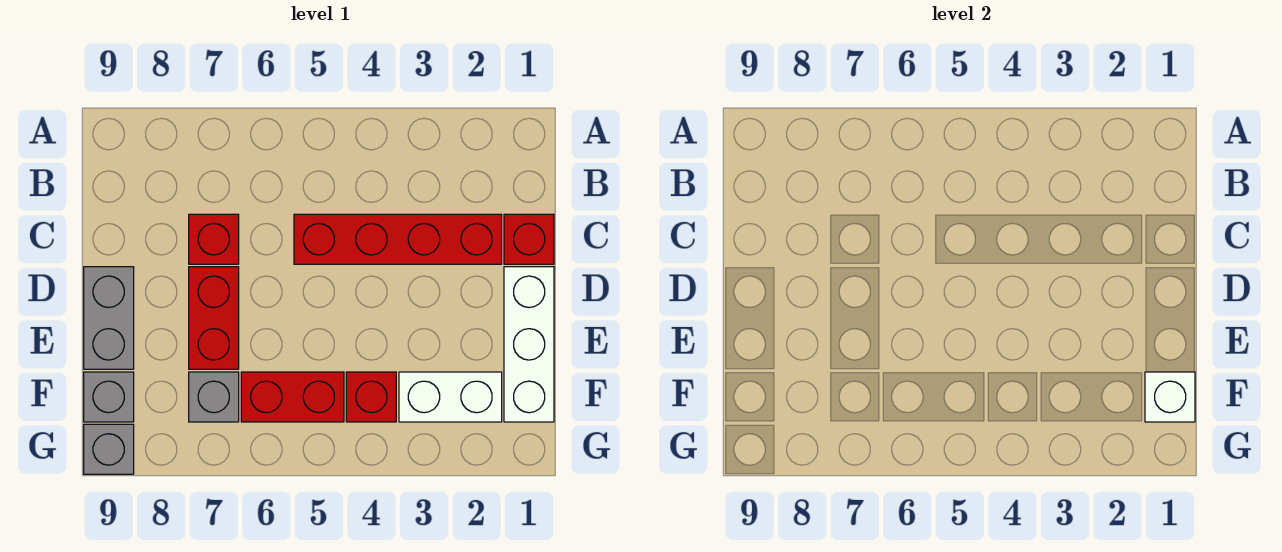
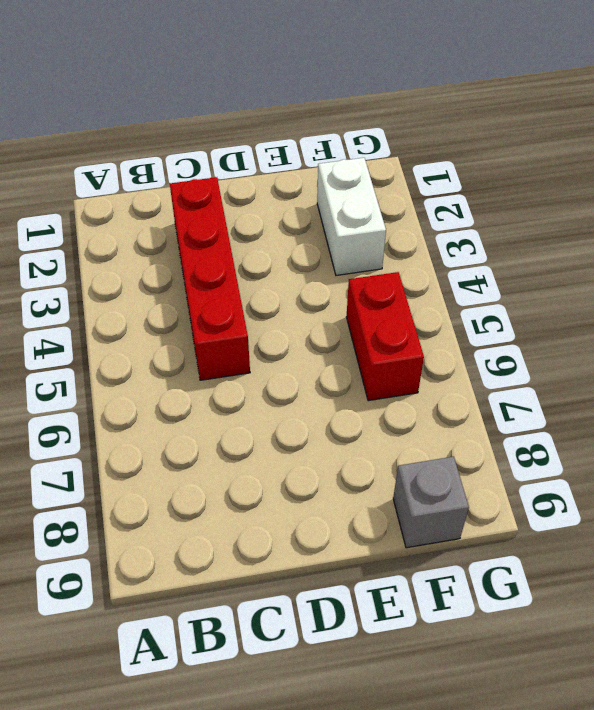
none -> red 1x1 brick [504,214,554,264]
none -> red 1x1 brick [189,214,239,264]
none -> white 1x3 brick [504,267,554,422]

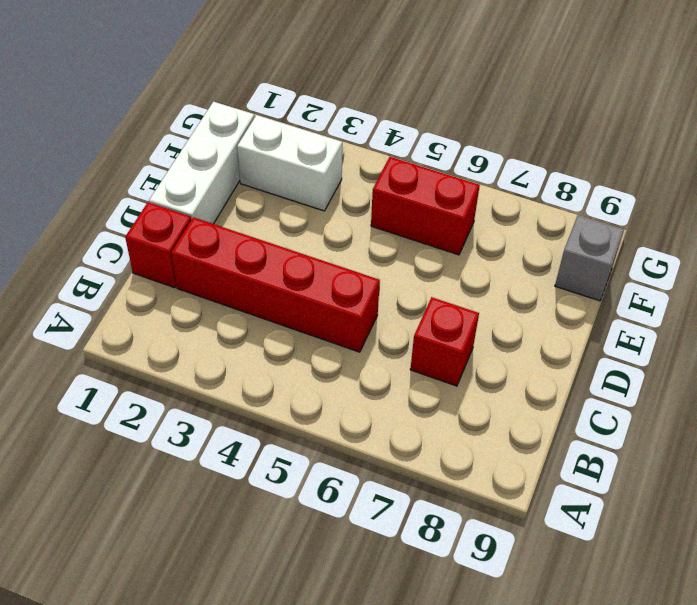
none -> red 1x2 brick [189,267,239,369]
none -> grey 1x2 brick [84,267,134,369]
none -> red 1x1 brick [346,372,396,422]

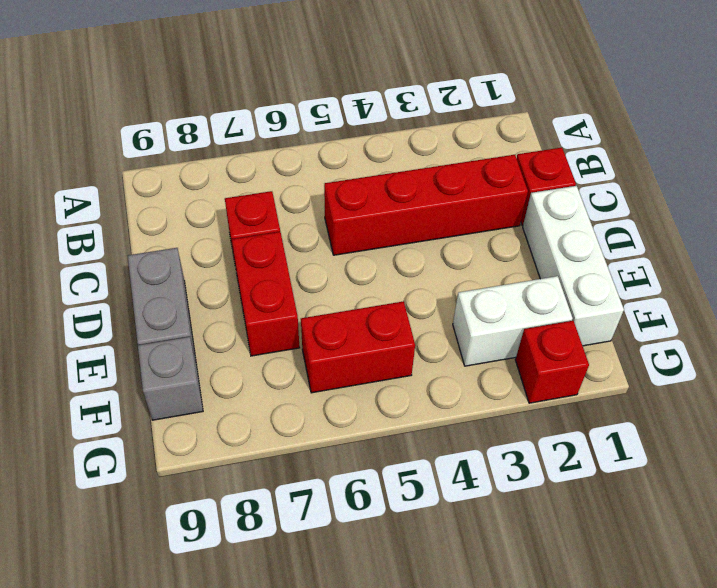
red 1x1 brick [515,321,589,403] -> red 1x1 brick moved to [346,372,396,422]
none -> grey 1x1 brick [189,372,239,422]
none -> grey 1x1 brick [84,424,134,474]
none -> white 1x1 brick [1145,372,1195,422]

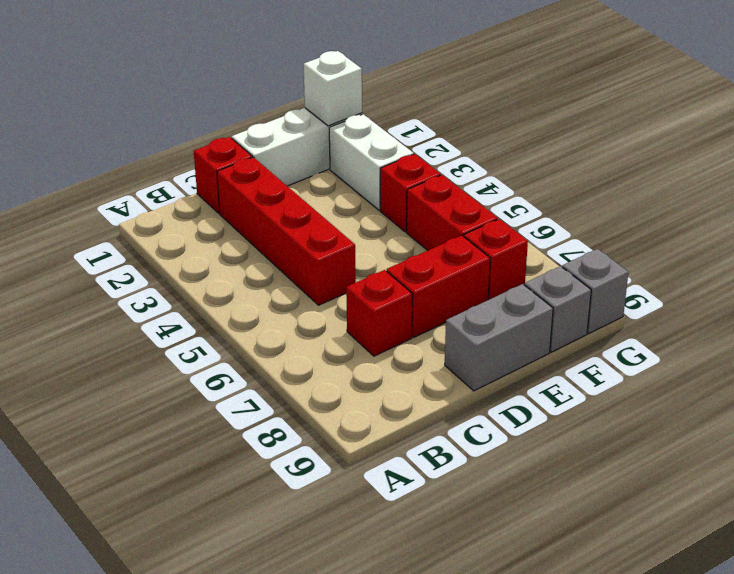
red 1x1 brick [464,219,528,300] -> grey 1x1 brick [189,372,239,422]

